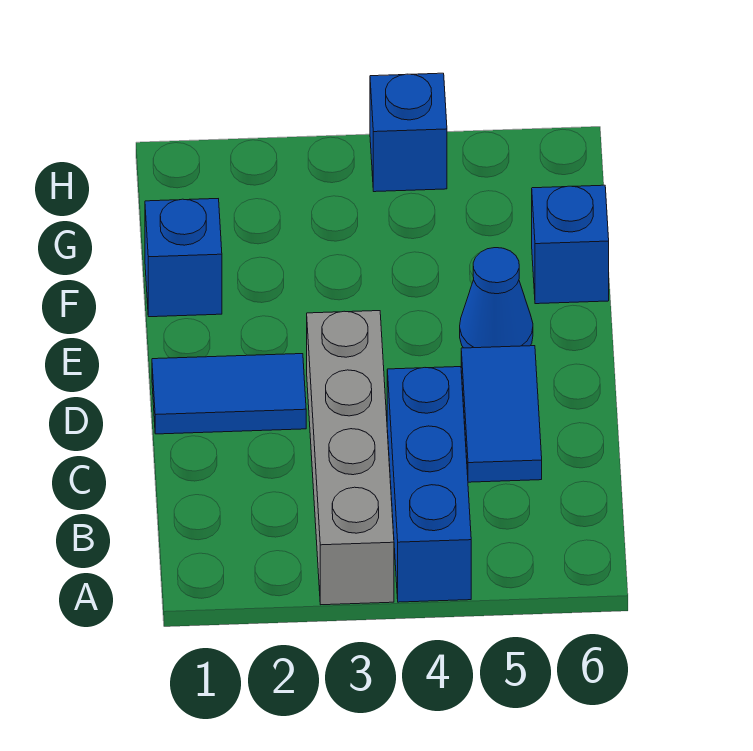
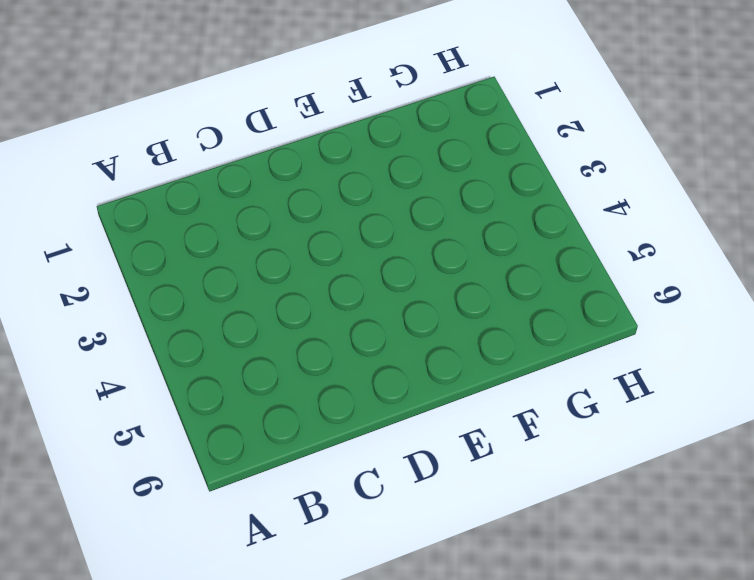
none -> grey 1x4 brick [307,311,394,605]
none -> blue 1x3 brick [387,367,471,602]

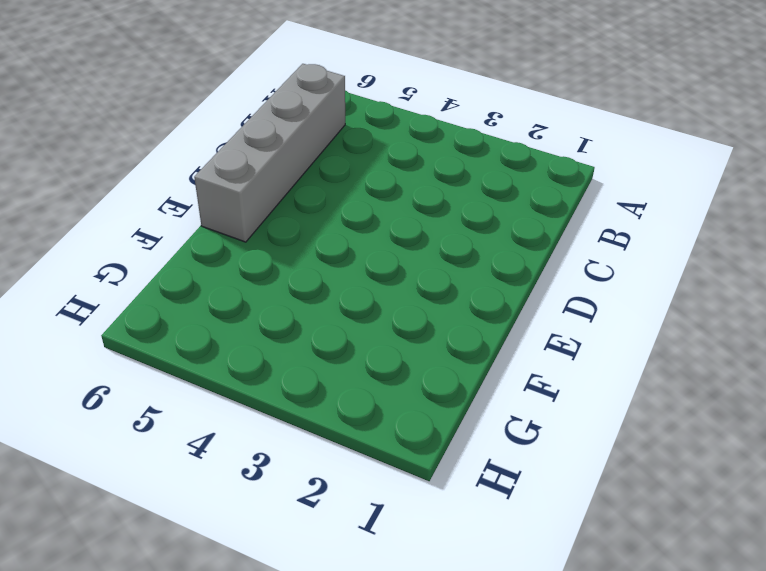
grey 1x4 brick [194,64,345,242] -> grey 1x4 brick moved to [307,311,394,605]
none -> blue 1x3 brick [387,367,471,602]
none -> blue 1x2 tile [461,346,542,482]

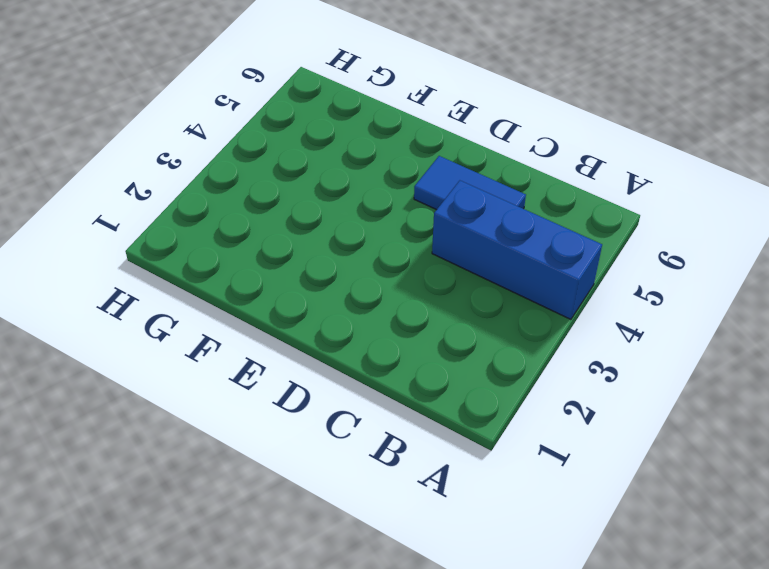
none -> grey 1x4 brick [307,311,394,605]
none -> blue 1x2 tile [152,354,306,434]

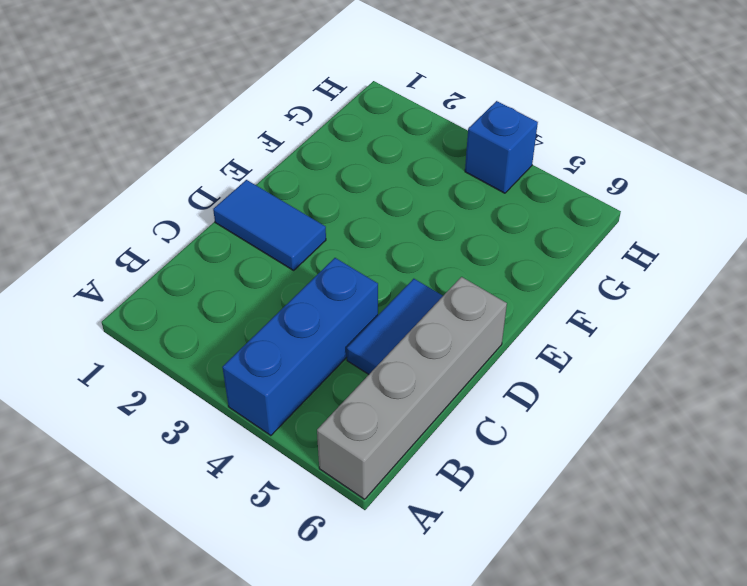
grey 1x4 brick [317,277,507,499] -> grey 1x4 brick moved to [307,311,394,605]
none -> blue 1x1 cone [460,248,533,348]
none -> blue 1x1 brick [145,199,222,317]

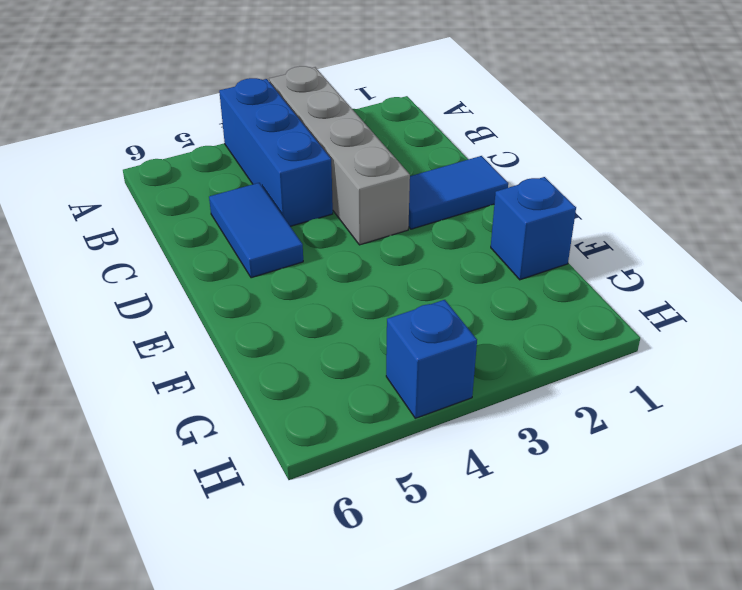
none -> blue 1x1 cone [460,248,533,348]
none -> blue 1x1 brick [532,185,609,304]

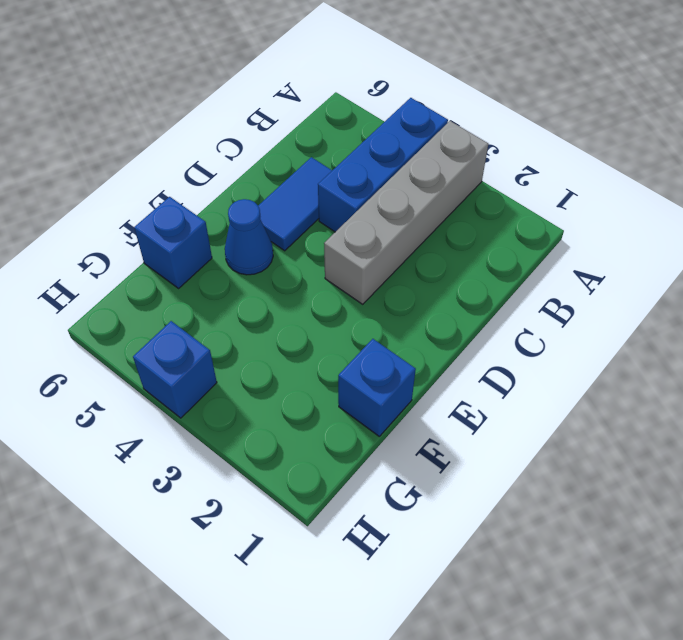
none -> blue 1x2 tile [152,354,306,434]

